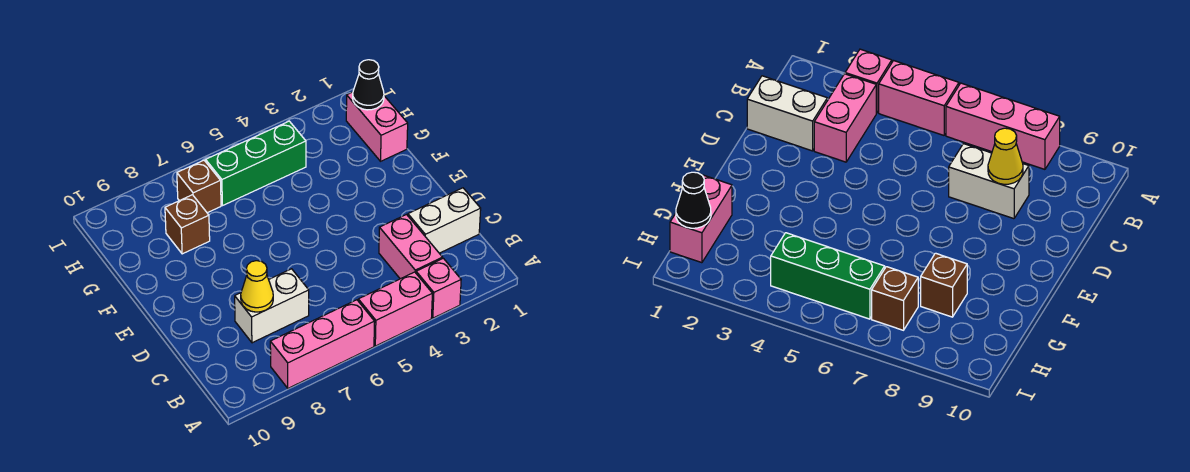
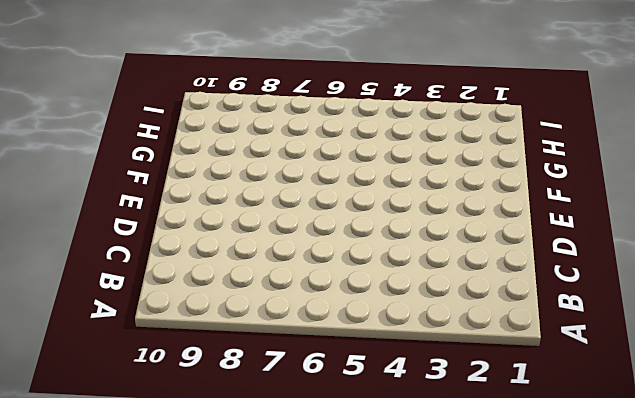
none -> pink 1x1 brick [416,258,461,318]
none -> pink 1x2 brick [358,272,432,346]
none -> pink 1x3 brick [270,300,375,388]

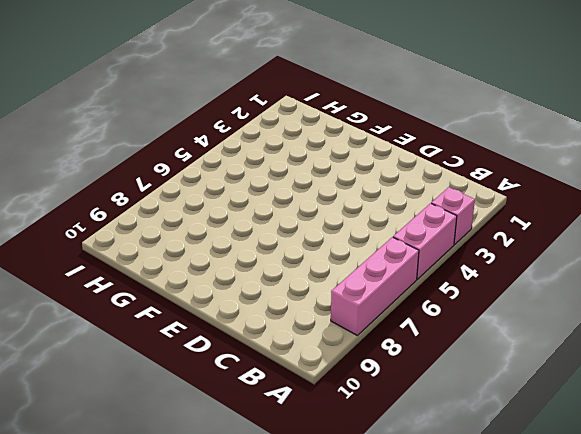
none -> pink 1x2 brick [379,215,442,279]
none -> white 1x2 brick [408,188,481,253]
none -> white 1x2 brick [235,269,309,343]

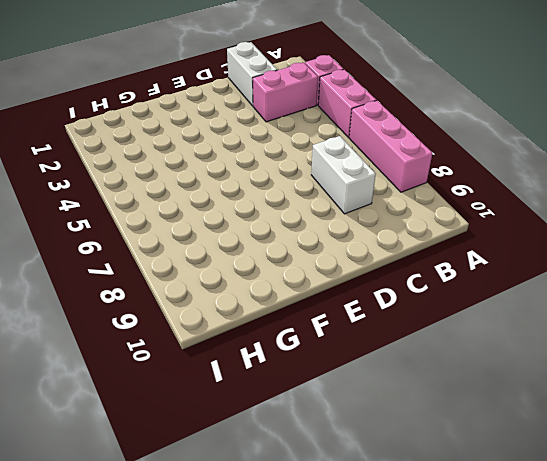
none -> pink 1x2 brick [346,92,408,161]
none -> brown 1x1 brick [165,195,210,254]
none -> green 1x3 brick [206,121,306,206]

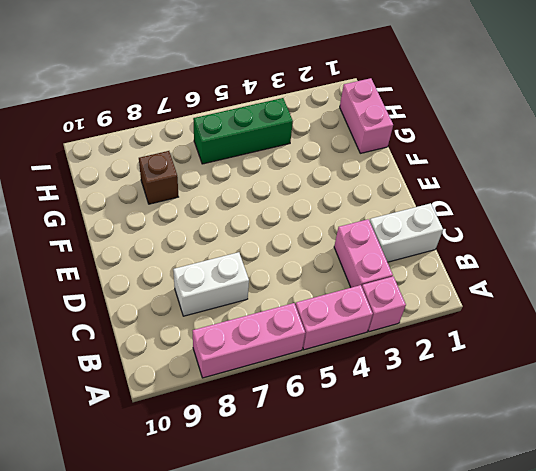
none -> brown 1x1 brick [177,160,221,213]
none -> yellow 1x1 cone [241,261,273,312]
none -> black 1x1 cone [353,60,384,110]

